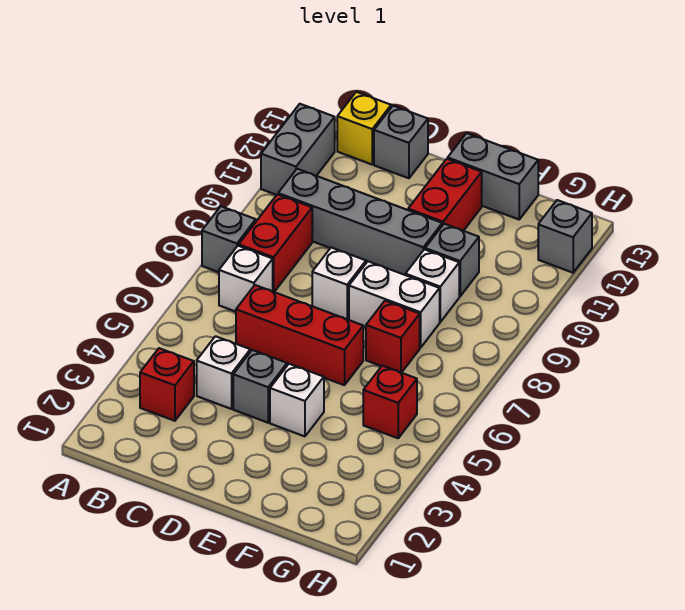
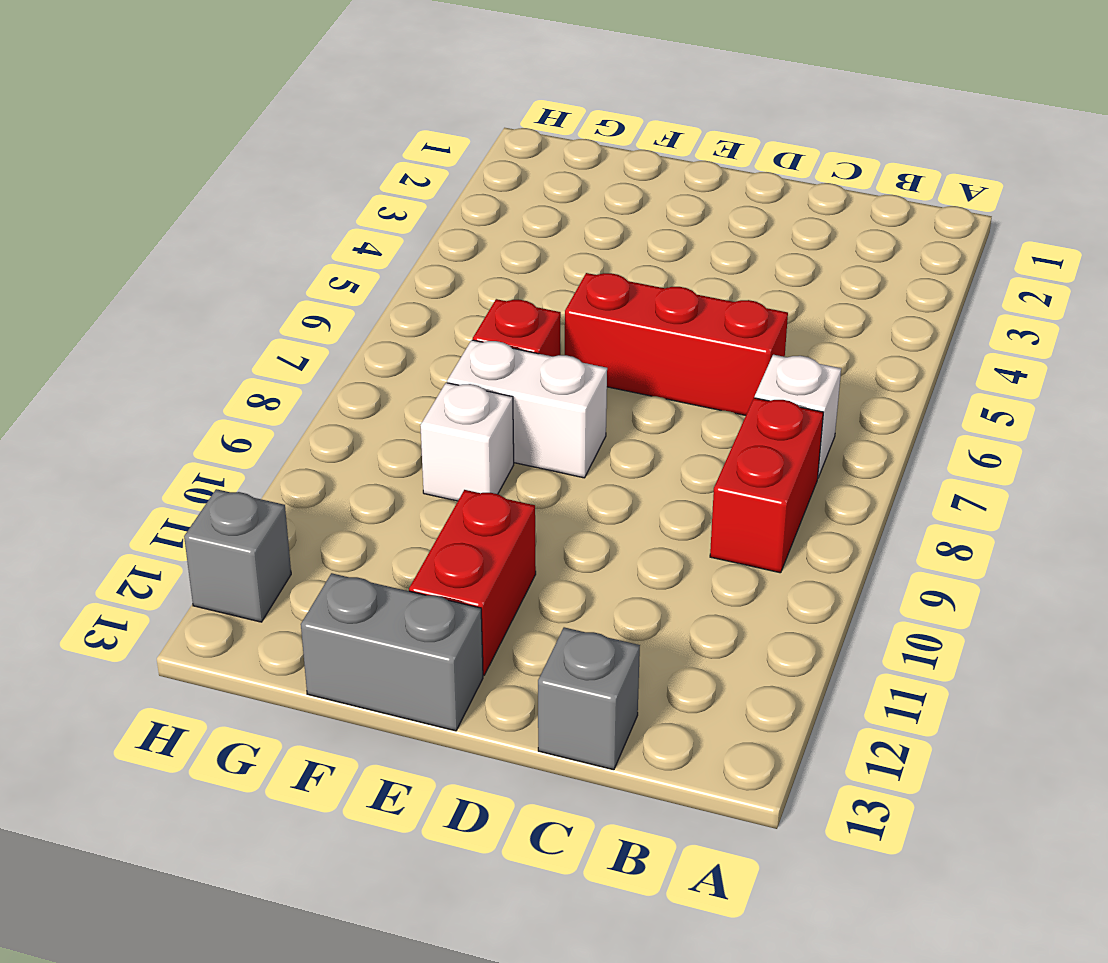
none -> grey 1x1 brick [202,206,256,272]
none -> grey 1x2 brick [261,104,335,195]
none -> red 1x1 brick [140,348,194,421]

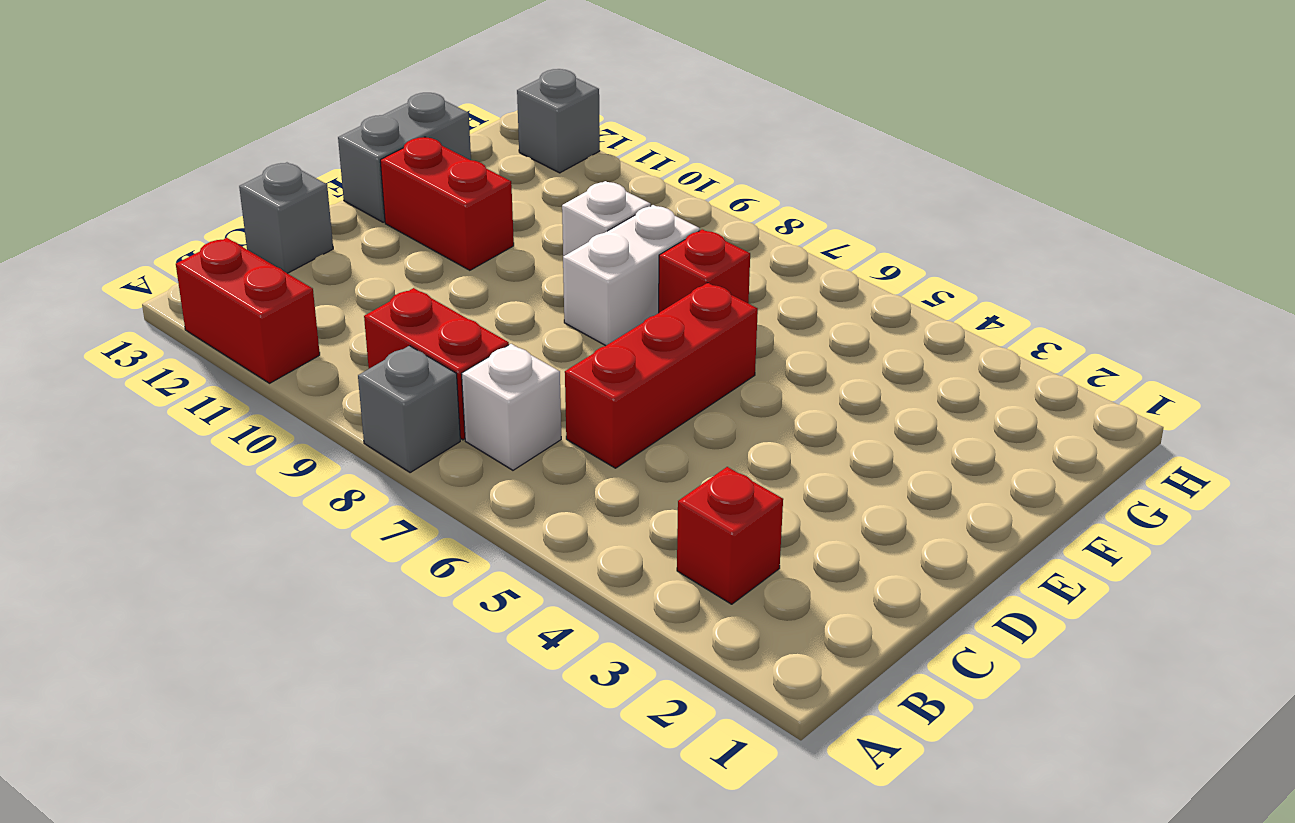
red 1x2 brick [176,238,320,383] -> grey 1x2 brick [261,104,335,195]
none -> grey 1x4 brick [278,169,442,275]
none -> yellow 1x1 brick [337,92,391,164]
none -> white 1x1 brick [197,336,250,409]

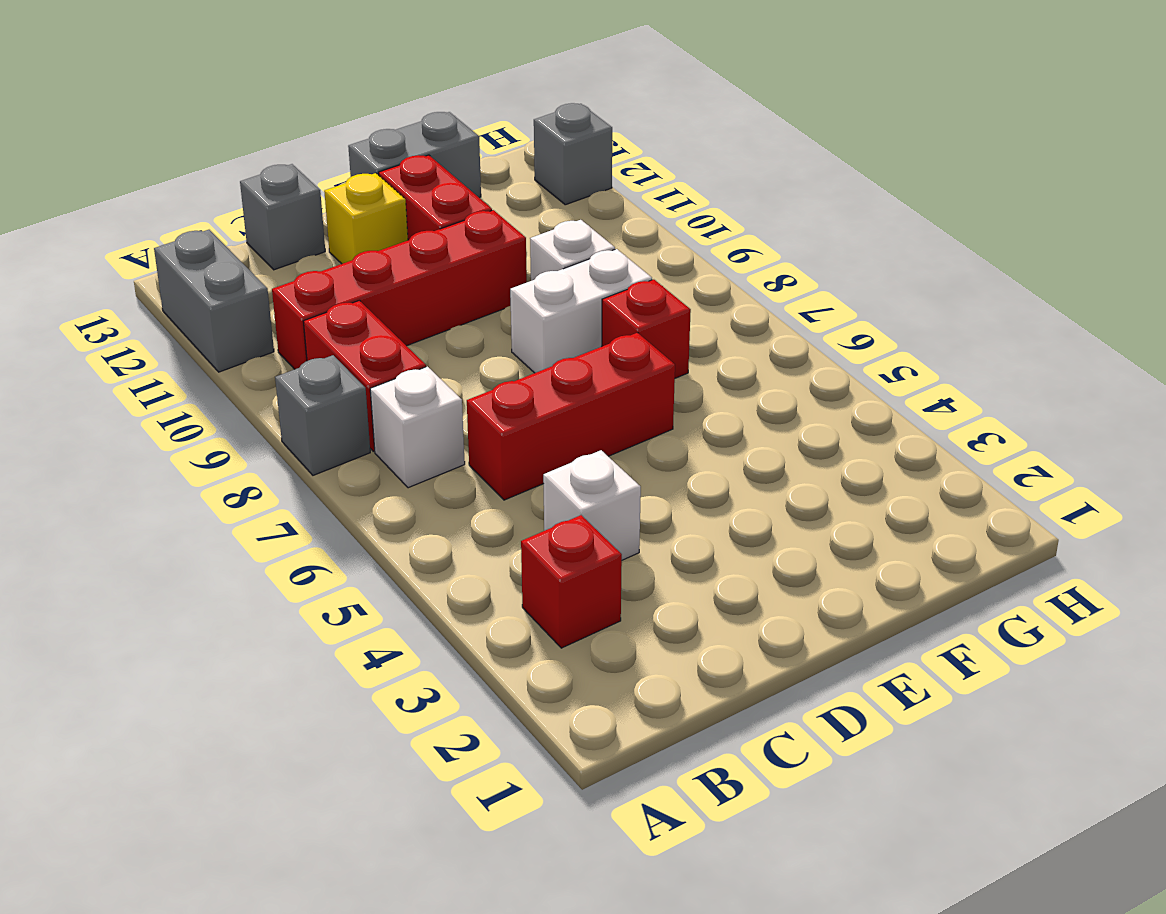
red 1x4 brick [272,210,527,369] -> grey 1x4 brick [278,169,442,275]
yellow 1x1 brick [324,173,408,264] -> yellow 1x1 brick moved to [337,92,391,164]
none -> grey 1x1 brick [233,350,287,423]
none -> white 1x1 brick [312,248,366,320]
none -> white 1x1 brick [270,364,324,436]

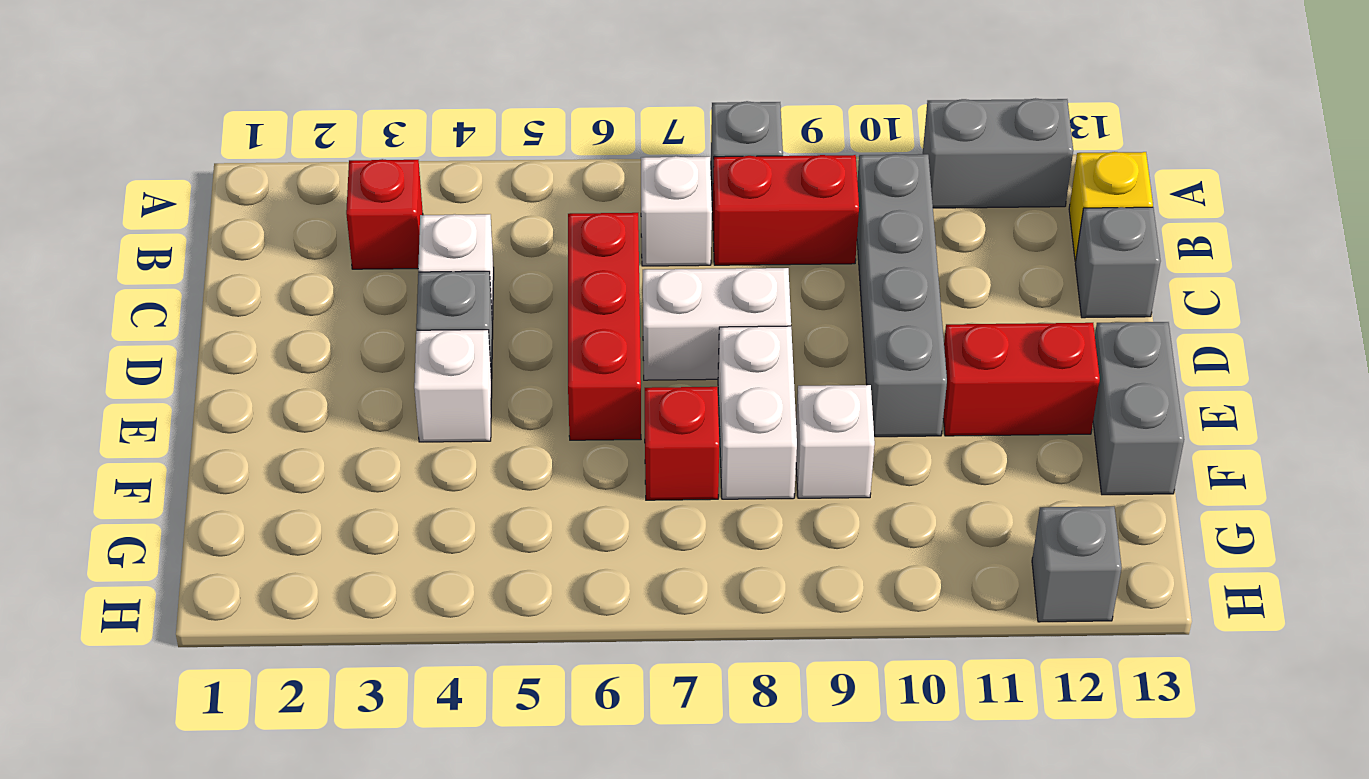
white 1x2 brick [643,268,791,380] -> white 1x1 brick [312,248,366,320]
none -> grey 1x1 brick [425,224,479,296]
none -> red 1x1 brick [363,366,417,438]

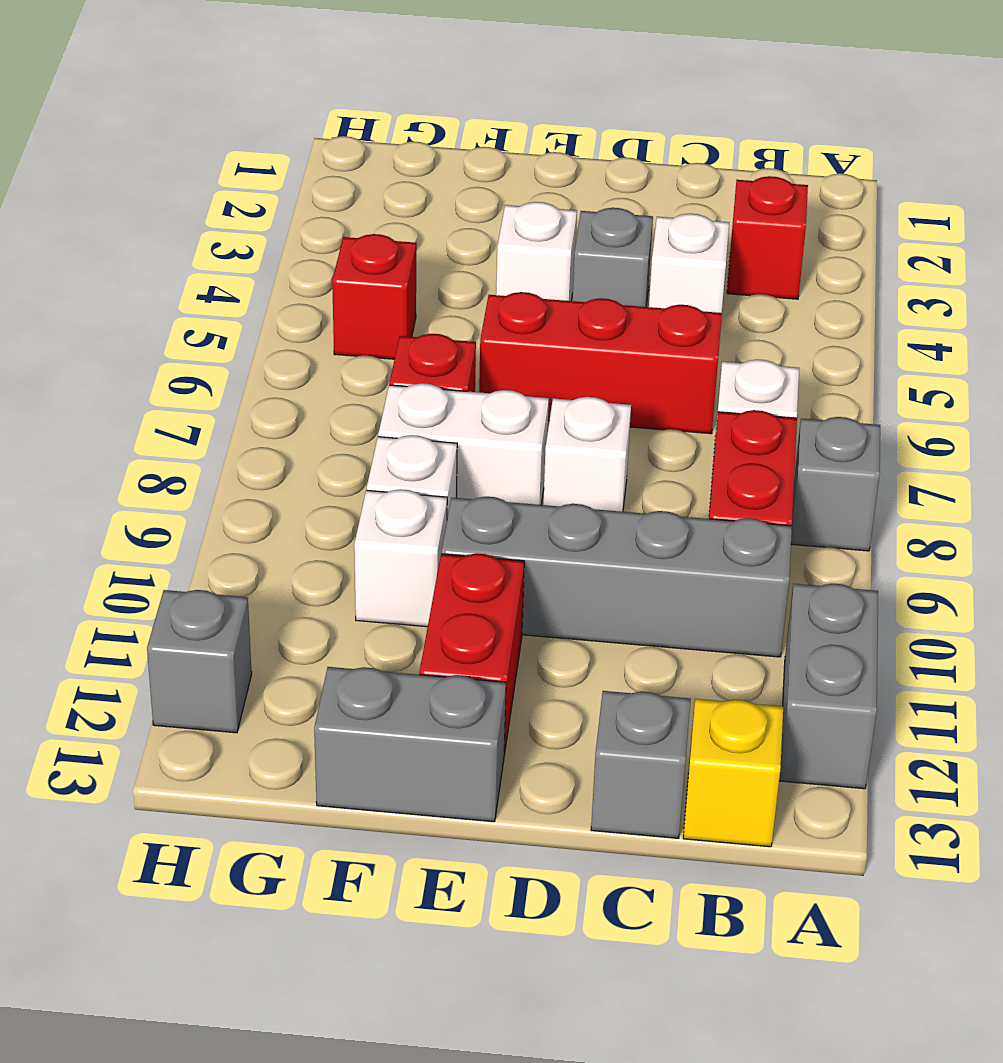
white 1x1 brick [354,489,447,627] -> grey 1x1 brick [425,224,479,296]

